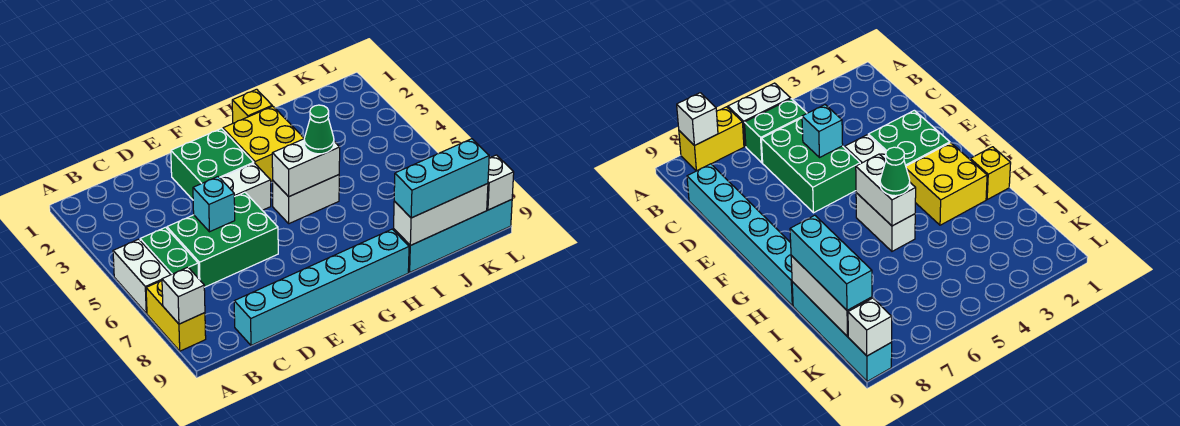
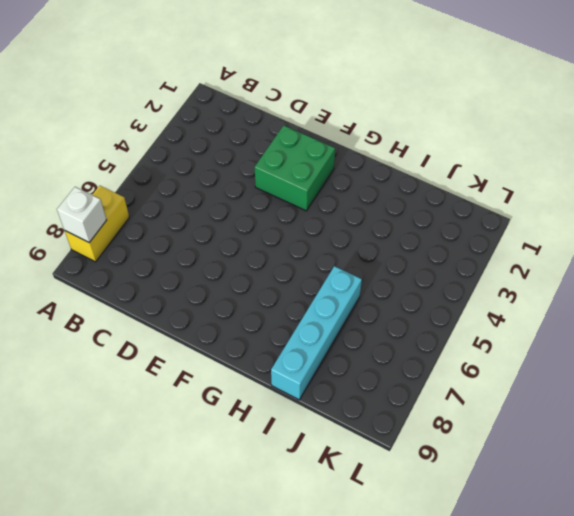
cyan 1x4 brick [271,266,362,400] -> cyan 1x4 brick turned to [393,199,512,272]
none -> white 1x2 brick [113,239,171,313]
none -> green 1x2 brick [140,227,199,279]
none -> green 2x3 brick [167,192,278,287]

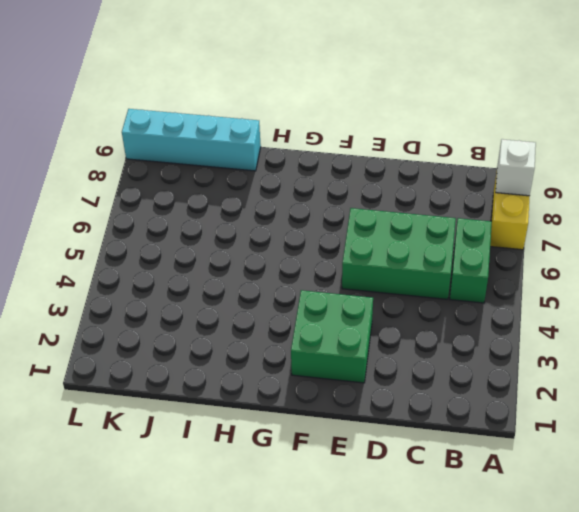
none -> white 1x2 brick [113,239,171,313]
none -> cyan 1x6 brick [234,229,409,345]
none -> white 1x2 brick [220,163,271,210]

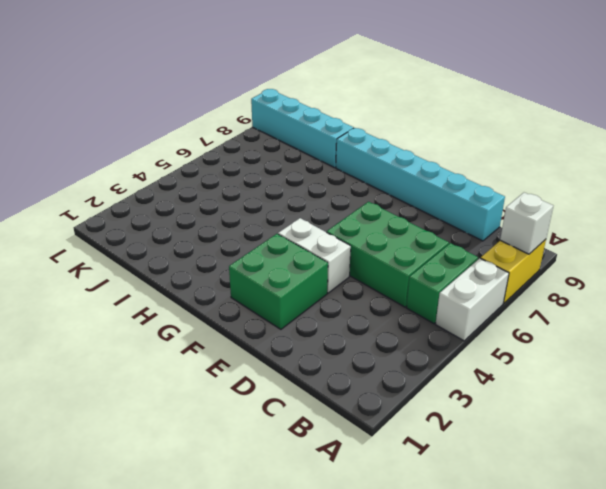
none -> yellow 2x2 brick [223,106,304,181]
none -> white 1x2 brick [273,175,339,224]
none -> yellow 1x1 brick [232,89,272,123]

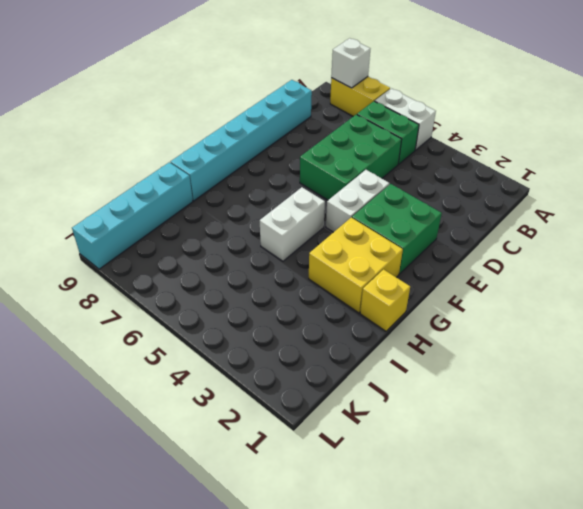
none -> cyan 1x1 brick [193,177,235,232]
none -> white 1x2 brick [272,139,340,197]
none -> white 1x3 brick [394,184,488,245]

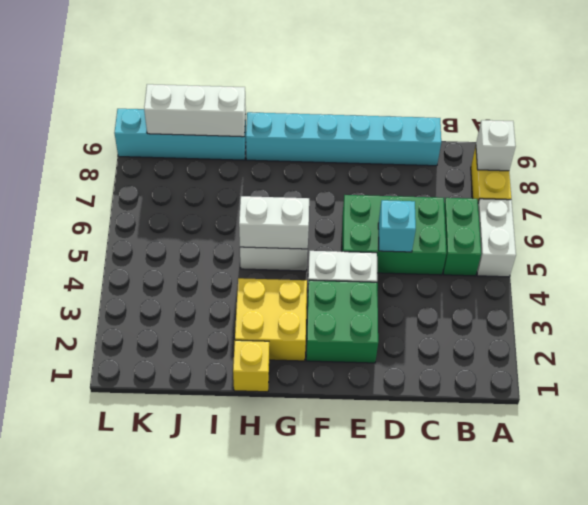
none -> white 1x1 brick [487,155,514,210]
none -> green 1x1 cone [304,105,334,154]
none -> cyan 1x3 brick [394,139,489,218]

